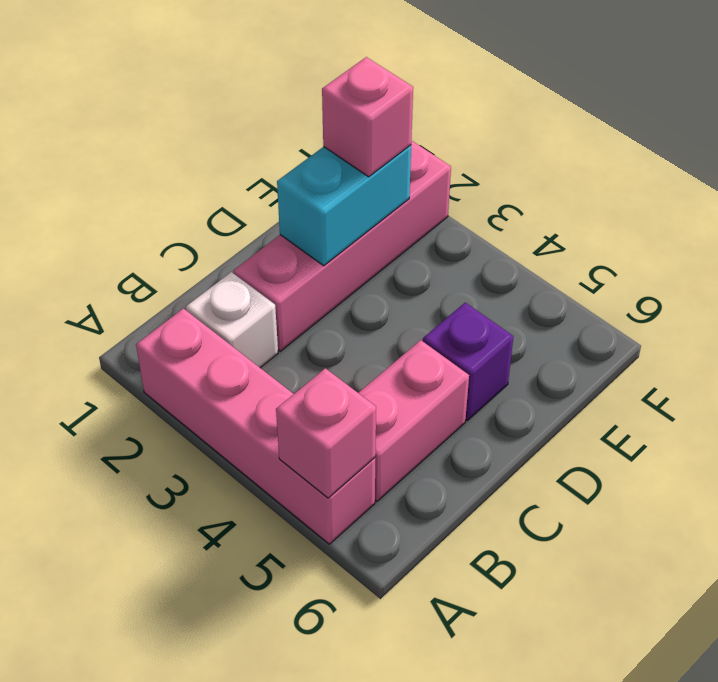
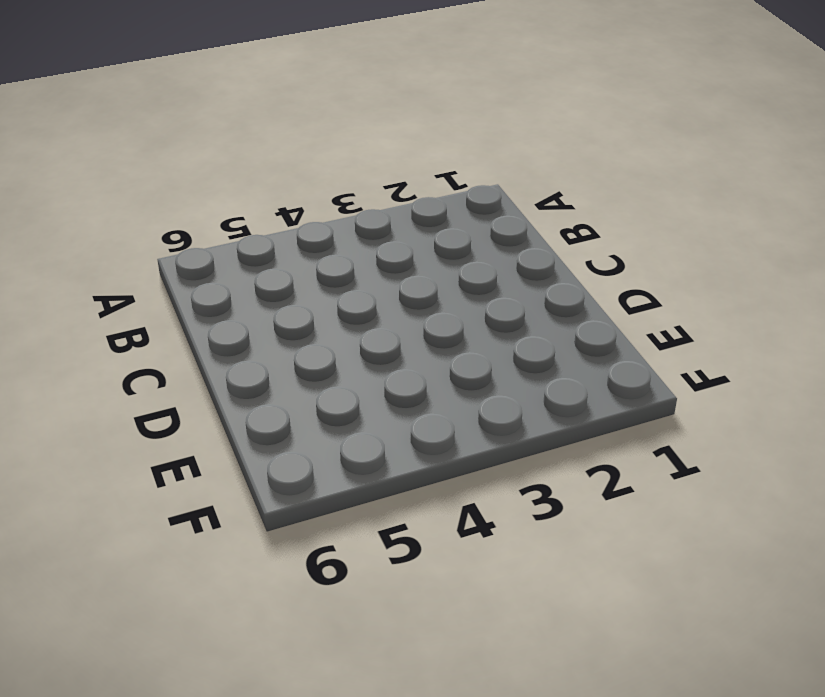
none -> pink 1x4 brick [136,308,375,544]
none -> white 1x1 brick [186,272,278,368]

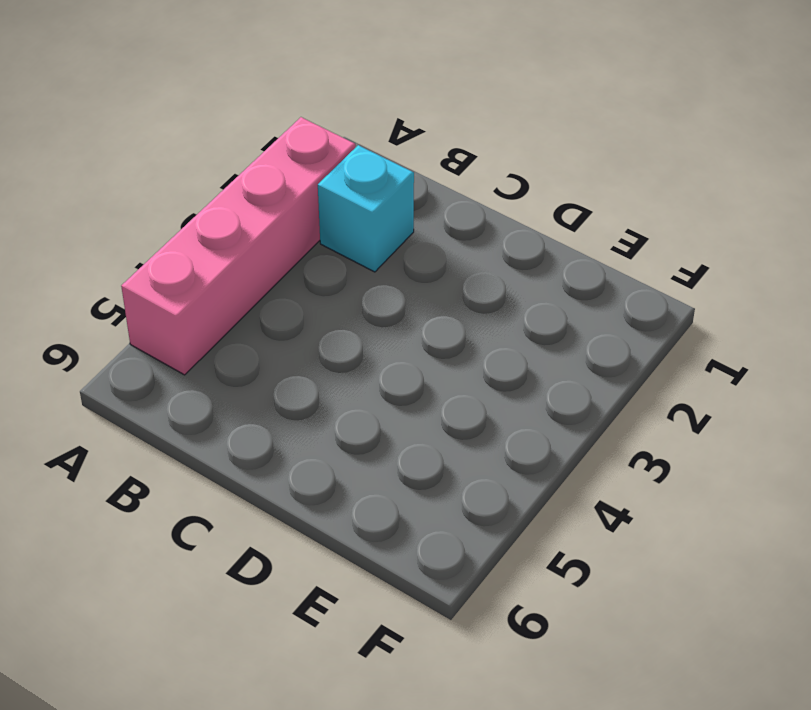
cyan 1x1 brick [318,145,414,272] -> white 1x1 brick [186,272,278,368]
none -> pink 1x2 brick [359,340,469,501]
none -> pink 1x4 brick [234,140,451,351]

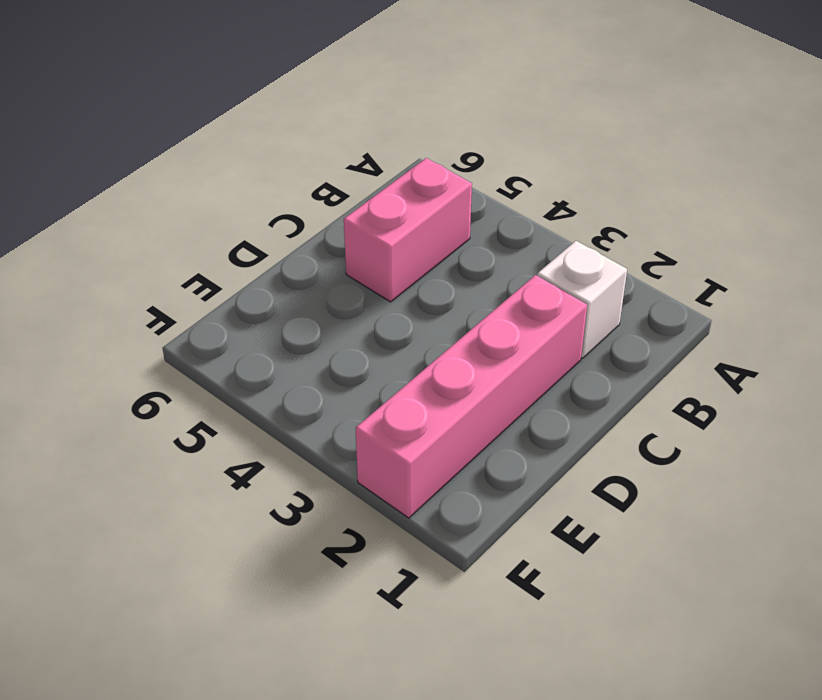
none -> pink 1x4 brick [136,308,375,544]
none -> purple 1x1 brick [423,303,513,421]

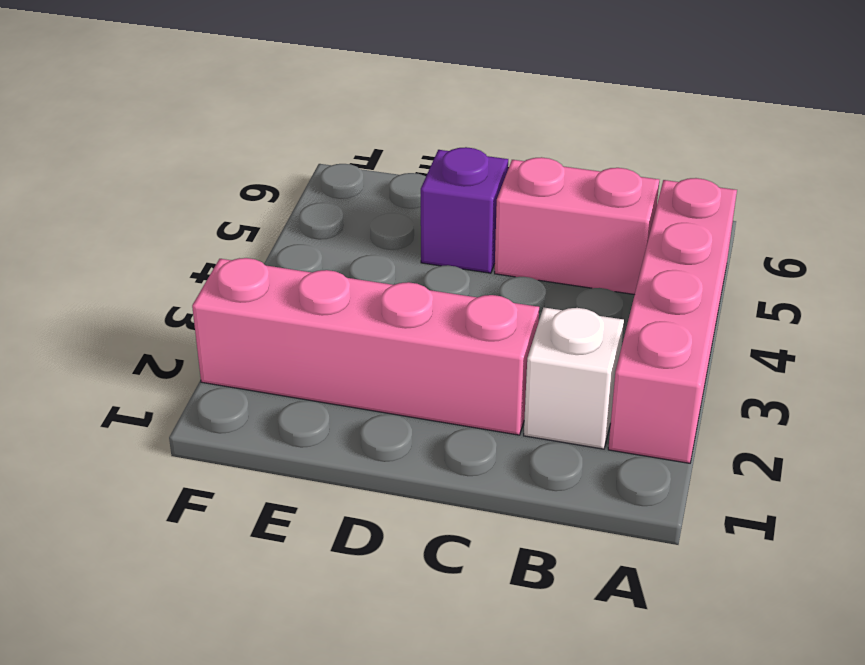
none -> pink 1x1 brick [276,368,376,498]
none -> cyan 1x2 brick [277,145,411,266]

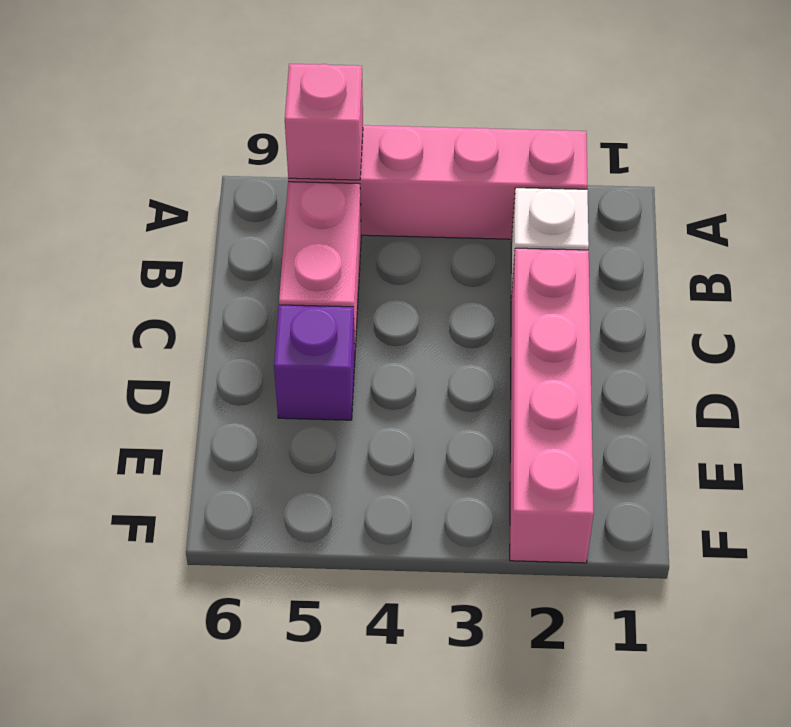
none -> cyan 1x2 brick [277,145,411,266]
none -> pink 1x1 brick [322,57,413,177]

